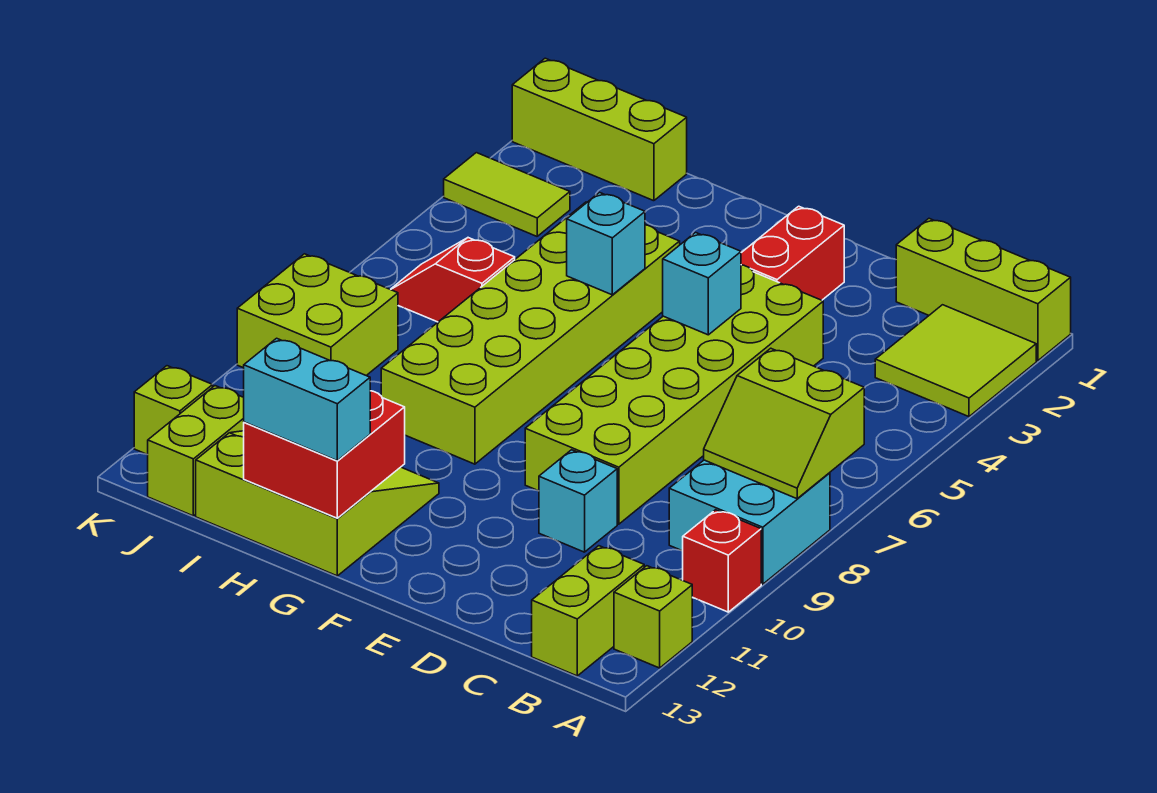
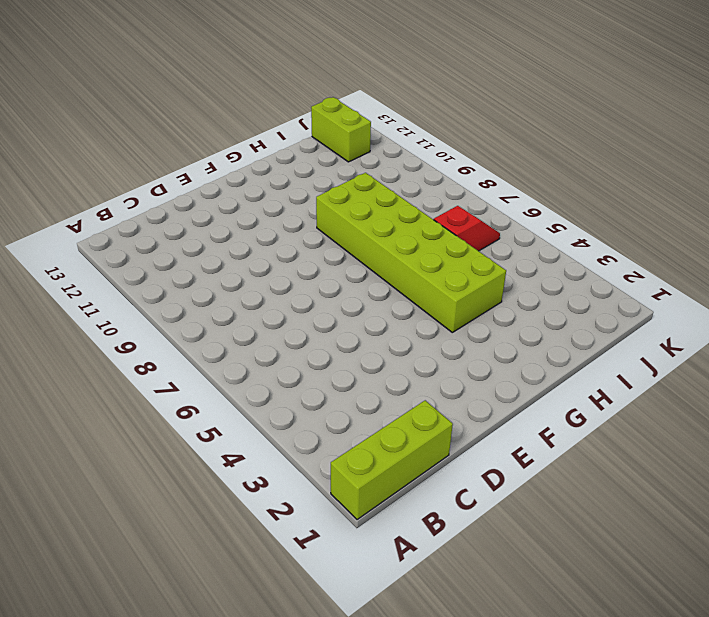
none -> lime 2x2 tile [875,305,1036,417]
none -> cyan 2x2 brick [669,460,830,584]
none -> red 1x1 brick [683,510,761,612]

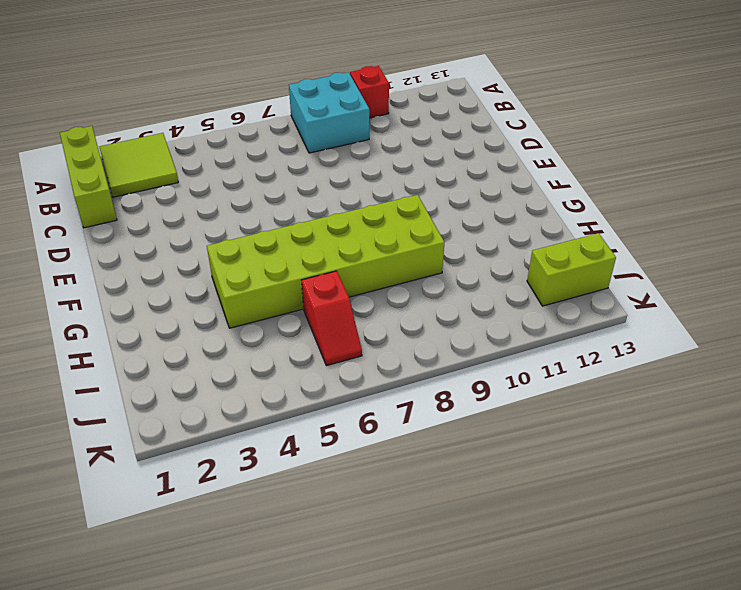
none -> lime 1x1 brick [614,566,692,668]
none -> lime 1x2 brick [532,546,644,676]
none -> lime 2x6 brick [525,265,823,524]

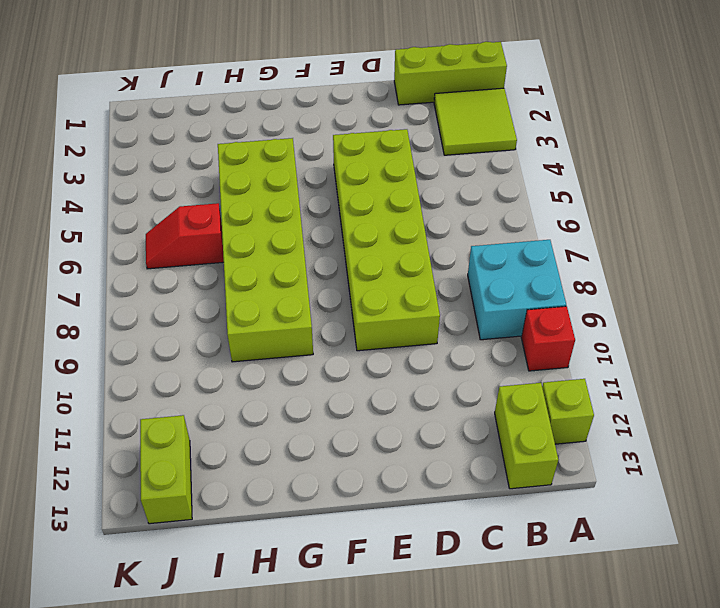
none -> cyan 1x1 brick [539,450,617,552]
none -> red 1x2 brick [741,206,844,300]
none -> lime 3x3 slope [196,431,439,576]

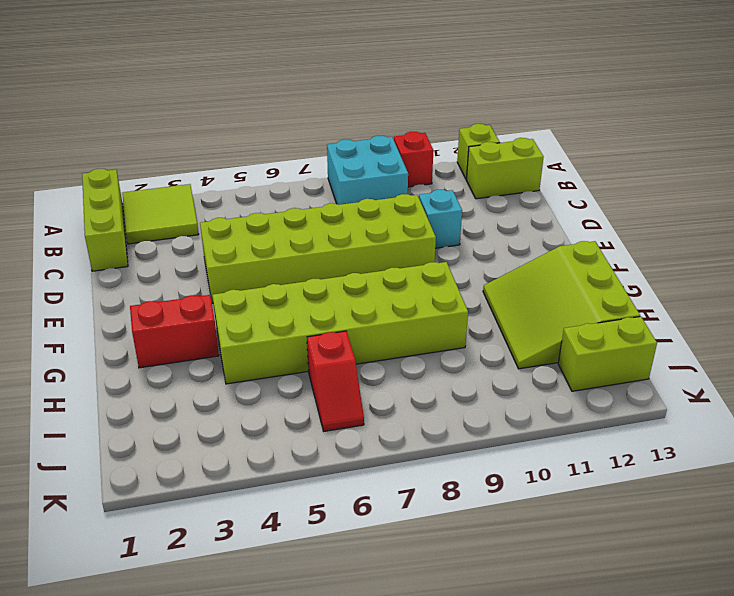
red 1x2 brick [130,295,219,368] -> red 1x2 brick moved to [741,206,844,300]
none -> lime 1x3 brick [512,58,687,201]
none -> lime 1x2 tile [444,153,570,236]
none -> lime 2x2 brick [237,254,398,376]

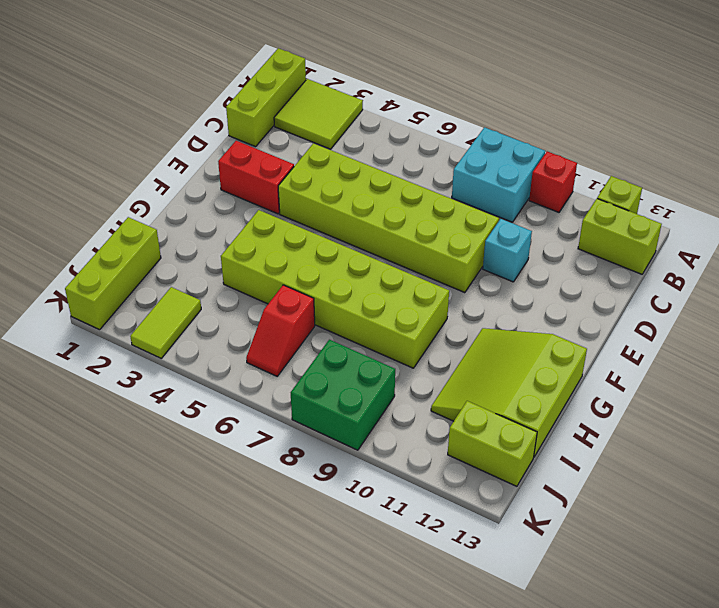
green 2x2 brick [291,340,395,450] -> lime 2x2 brick [237,254,398,376]
none -> lime 1x1 brick [134,366,213,455]
none -> lime 2x2 slope [704,348,864,499]
none -> cyan 1x1 brick [663,233,741,335]

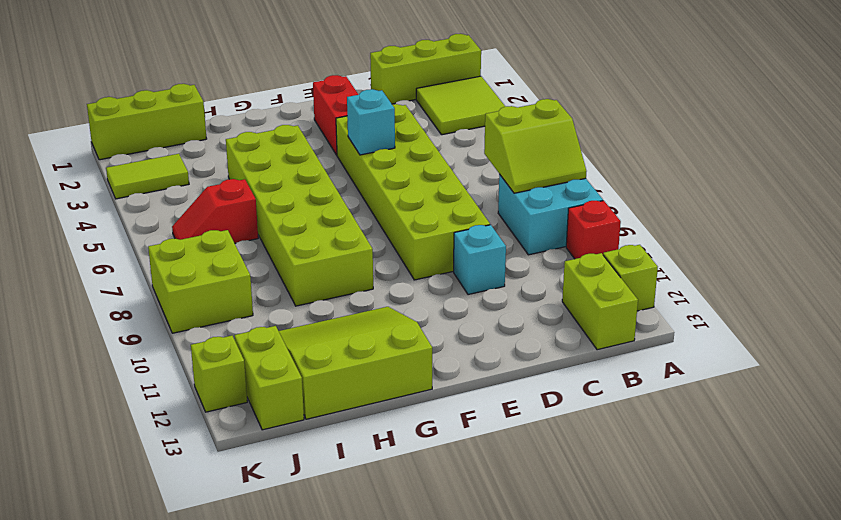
none -> cyan 1x1 brick [567,193,645,295]
none -> red 2x2 brick [244,391,405,518]
none -> cyan 1x2 brick [244,338,370,461]

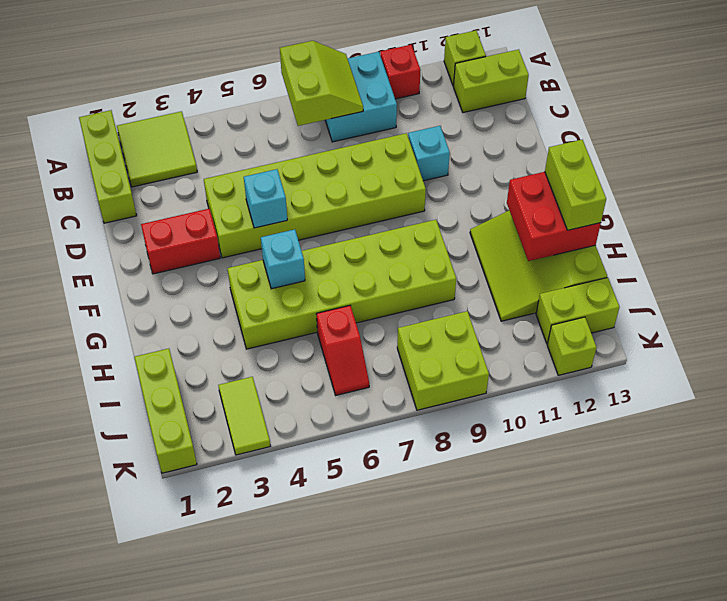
lime 1x2 brick [545,140,606,230] -> cyan 1x2 brick [244,338,370,461]

